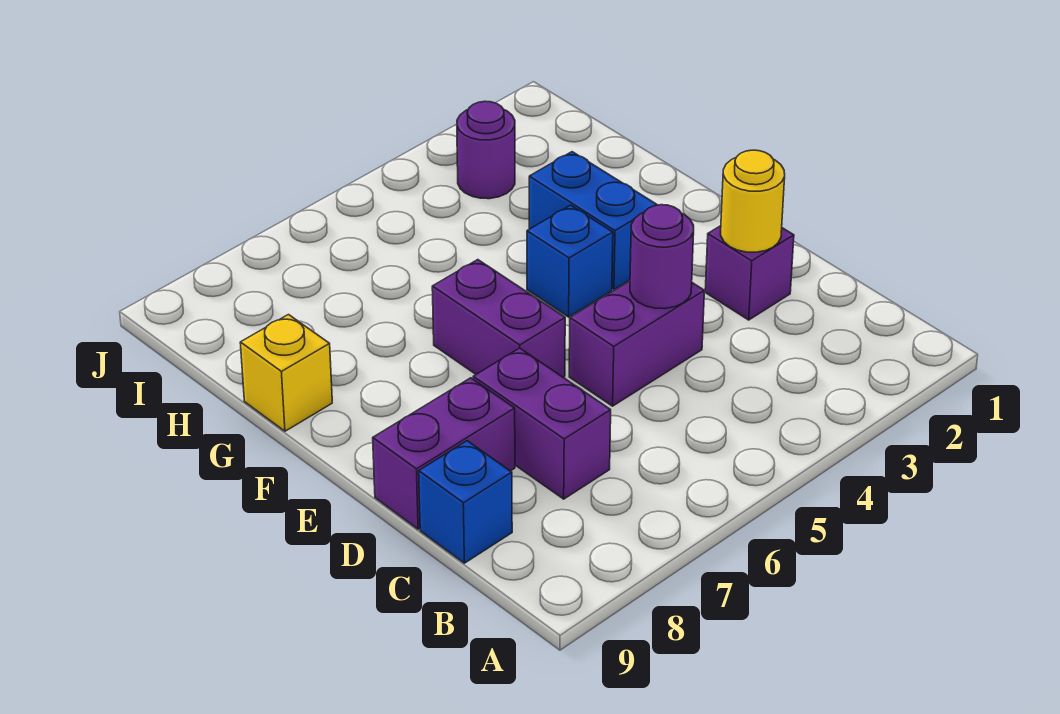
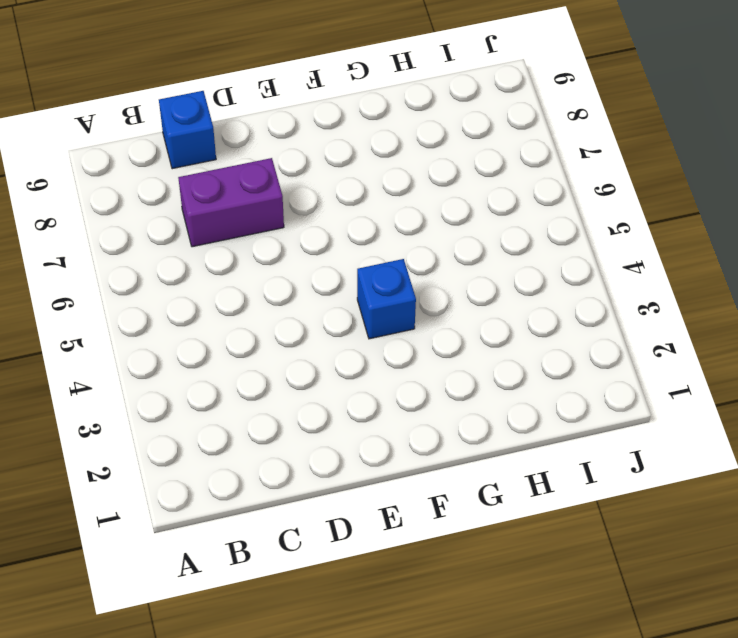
none -> purple 1x1 brick [705,226,794,320]
none -> purple 1x2 brick [569,281,704,406]
none -> purple 1x2 brick [373,378,515,529]

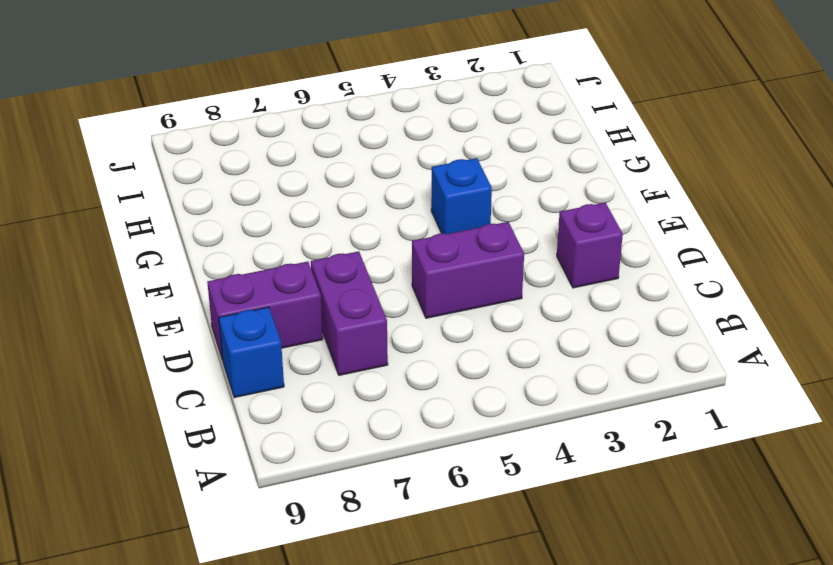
none -> purple 1x2 brick [432,260,565,378]
none -> blue 1x2 brick [529,152,657,289]
none -> yellow 1x1 brick [240,315,332,431]

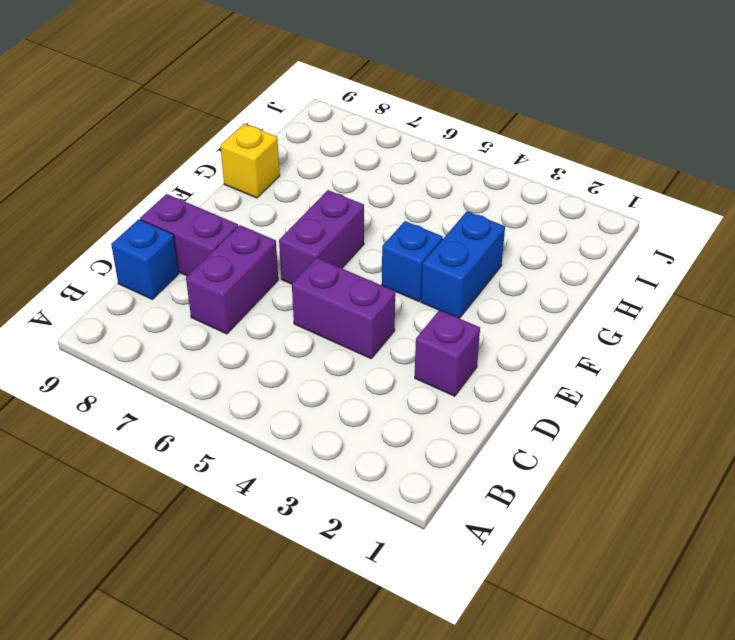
none -> purple 1x1 round brick [457,101,515,199]
none -> yellow 1x1 round brick [721,150,785,252]
none -> purple 1x1 round brick [630,205,694,309]

